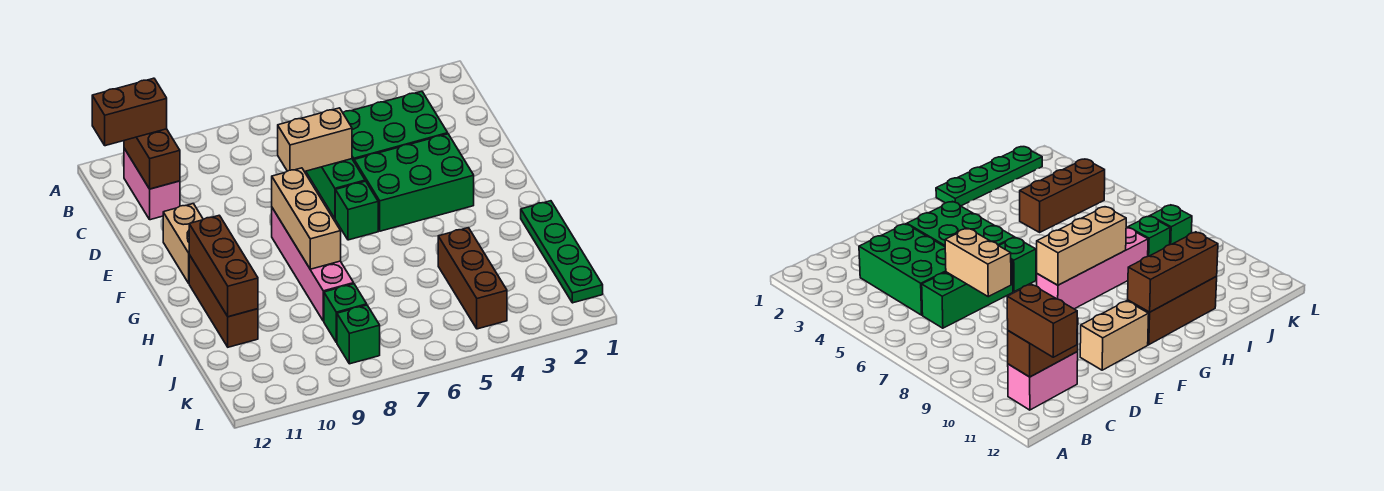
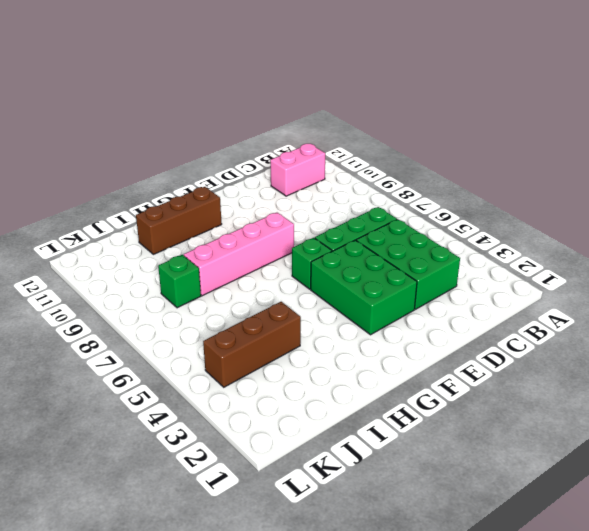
none -> tan 1x2 brick [163,203,203,283]
none -> green 1x4 plate [521,201,603,303]
none -> green 1x1 brick [337,305,380,364]

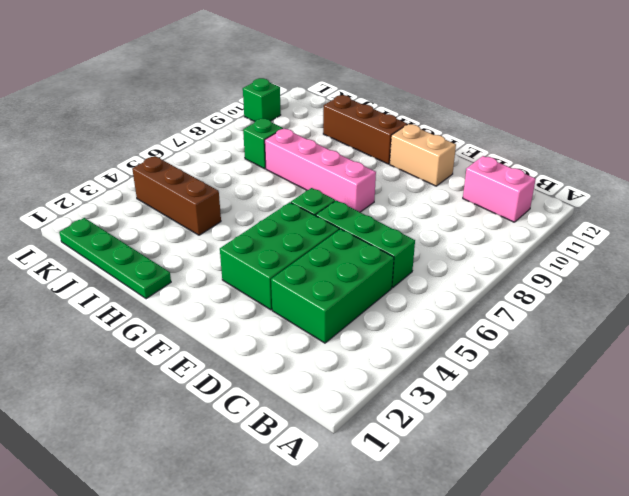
green 1x1 brick [243,78,281,121] -> green 1x1 brick moved to [337,305,380,364]
none -> brown 1x2 brick [124,129,180,189]
none -> tan 1x2 brick [278,108,352,172]
none -> tan 1x3 brick [272,168,341,269]

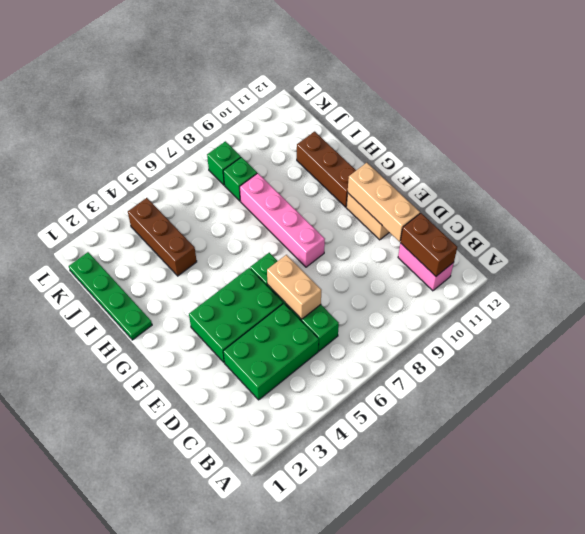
tan 1x2 brick [267,255,321,319] -> tan 1x2 brick turned to [278,108,352,172]
tan 1x3 brick [348,163,420,242] -> tan 1x3 brick moved to [272,168,341,269]
none -> brown 1x3 brick [189,215,258,317]
none -> brown 1x2 brick [92,78,167,146]

